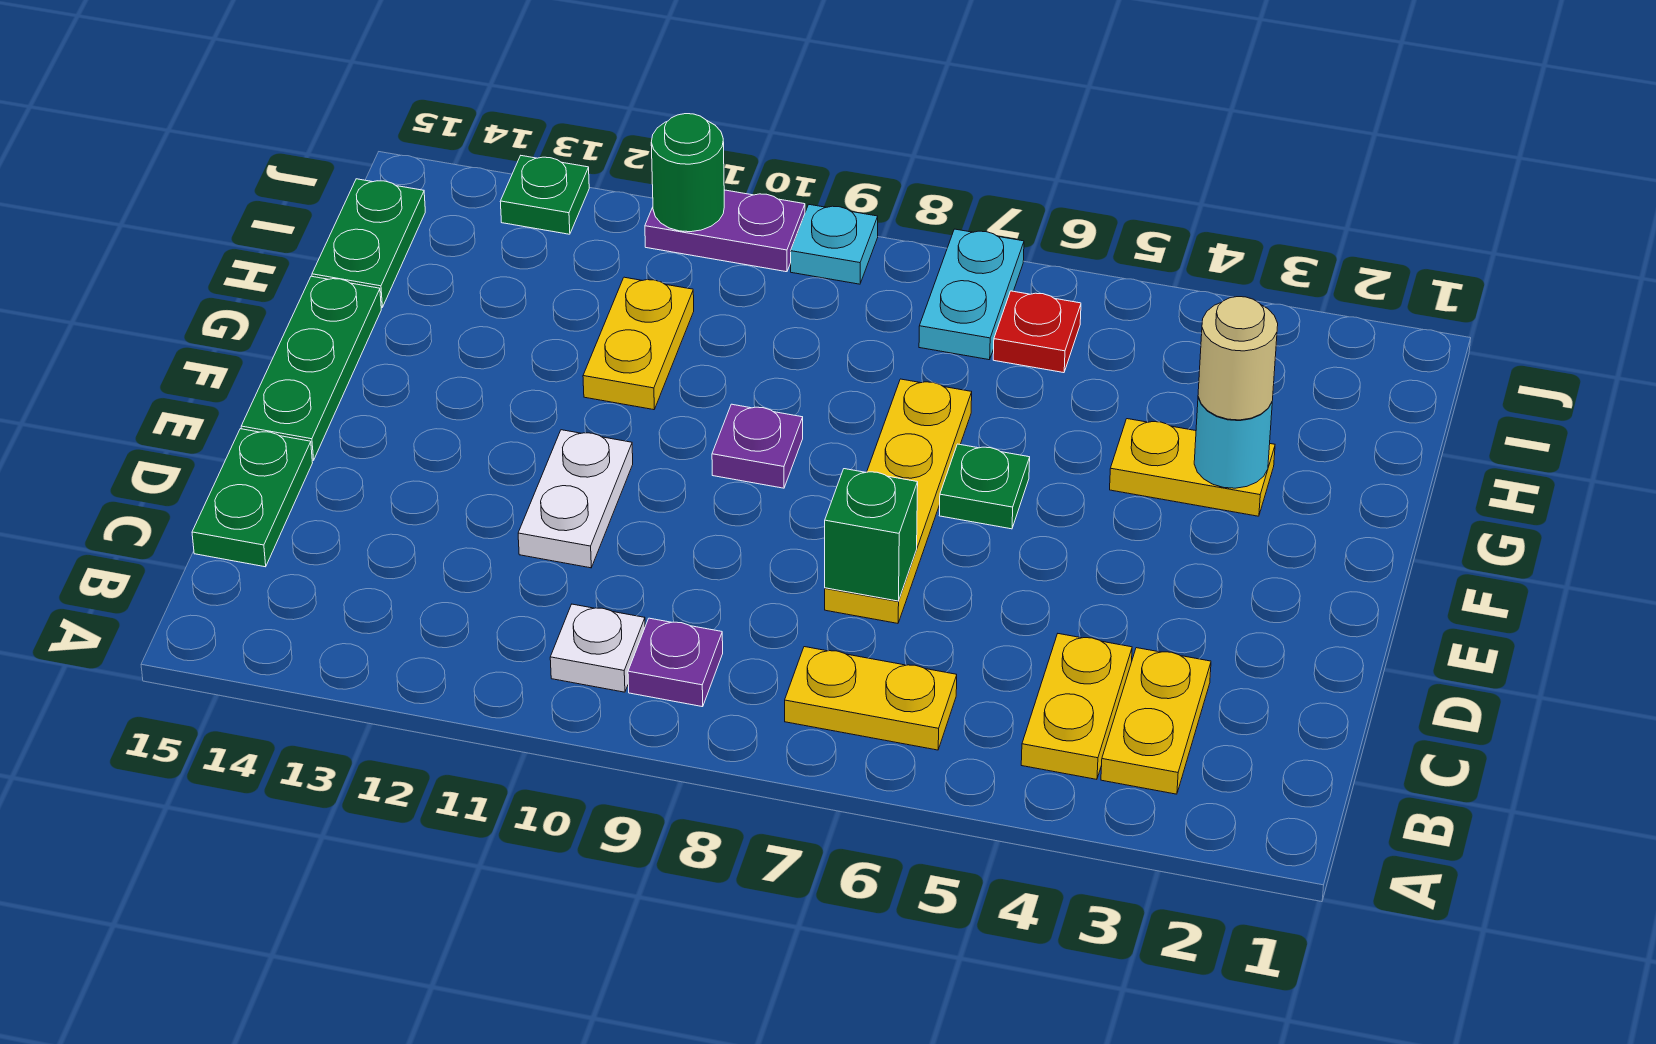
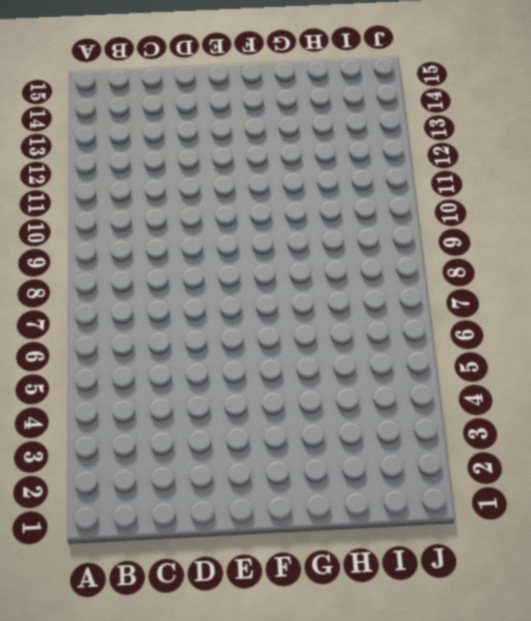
none -> yellow 1x2 plate [1101,648,1211,794]
none -> yellow 1x2 plate [1021,634,1132,779]
none -> yellow 1x2 plate [785,647,957,750]

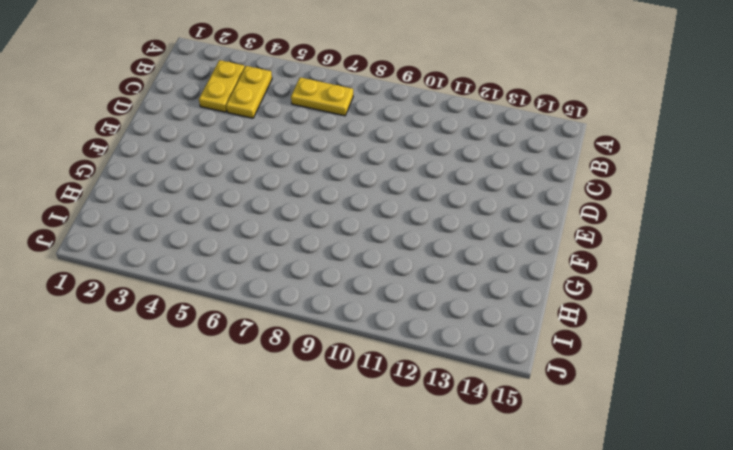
none -> purple 1x1 plate [628,618,723,707]
none -> white 1x1 plate [550,604,645,692]
none -> green 1x2 plate [192,429,312,567]

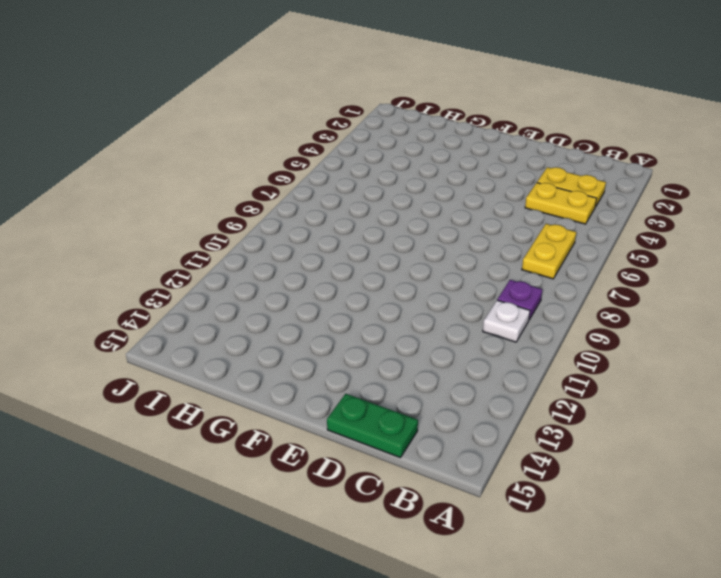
none -> yellow 1x4 plate [825,379,972,623]
none -> white 1x2 plate [518,430,633,568]
none -> green 1x3 plate [241,276,381,460]

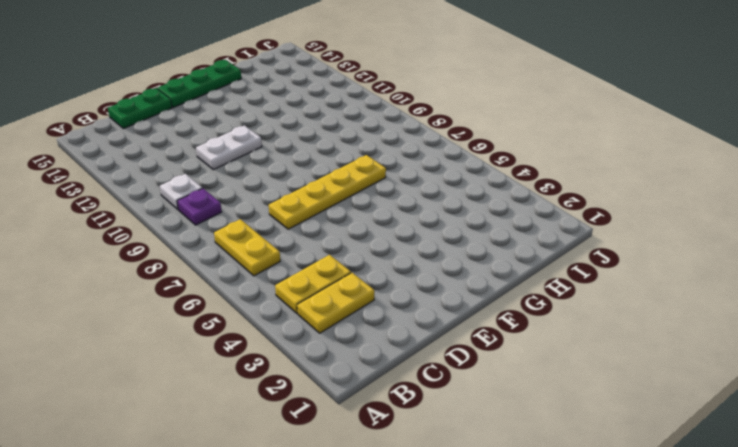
none -> green 1x1 plate [939,444,1030,529]
none -> purple 1x1 plate [712,404,803,488]
none -> yellow 1x2 plate [1110,419,1275,516]

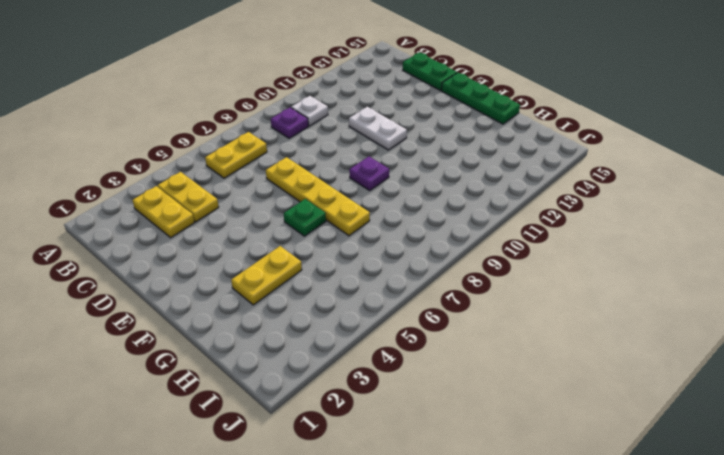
none -> yellow 1x2 plate [583,277,694,410]
none -> green 1x2 plate [312,179,425,307]
none -> red 1x1 plate [993,291,1081,373]

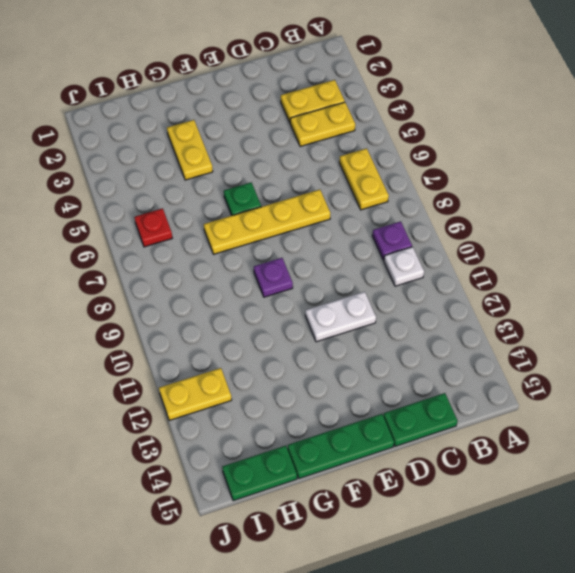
yellow 1x2 plate [159,368,232,421] -> yellow 1x2 plate moved to [583,277,694,410]
none -> cyan 1x2 plate [919,229,1024,360]
none -> cyan 1x1 plate [791,205,878,284]
none -> purple 1x2 plate [645,190,805,272]

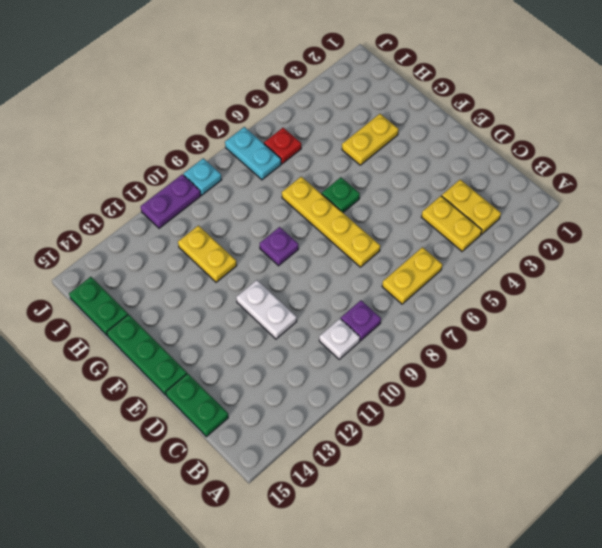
none -> green 1x1 plate [500,156,589,234]
none -> green 1x1 brick [825,469,918,601]
none -> cyan 1x1 round brick [1194,397,1272,488]

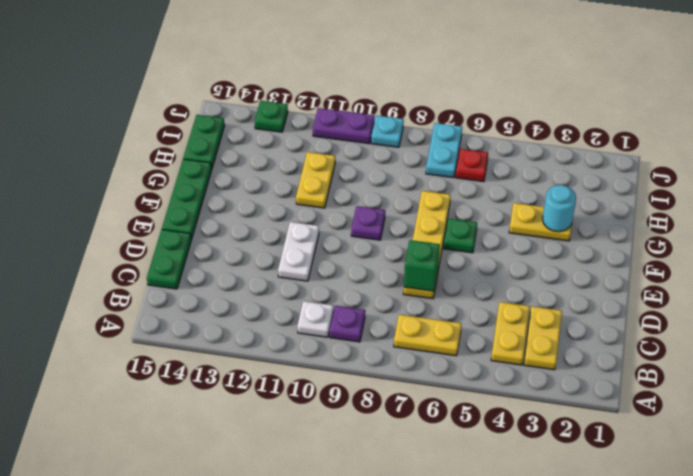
none -> green 1x1 round brick [651,114,724,232]
none -> tan 1x1 round brick [1198,297,1278,420]

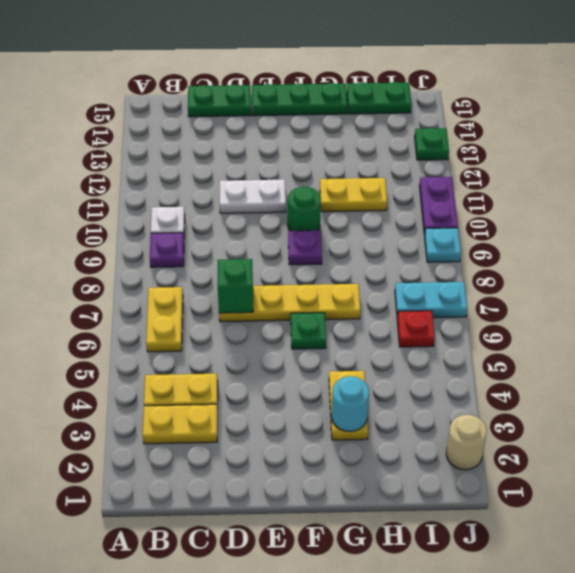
green 1x1 round brick [288,186,321,231] -> green 1x1 round brick moved to [651,114,724,232]
tan 1x1 round brick [446,415,487,470] -> tan 1x1 round brick moved to [1198,297,1278,420]

